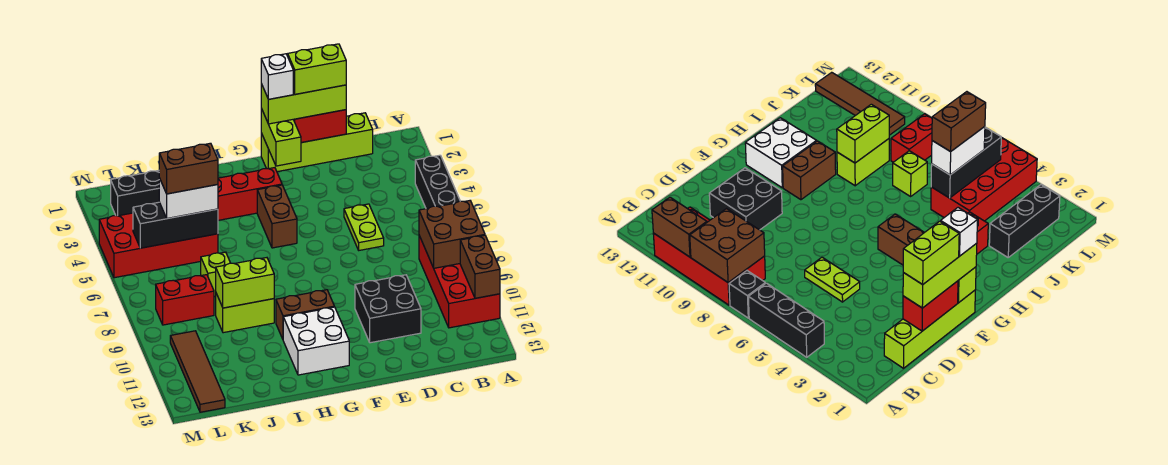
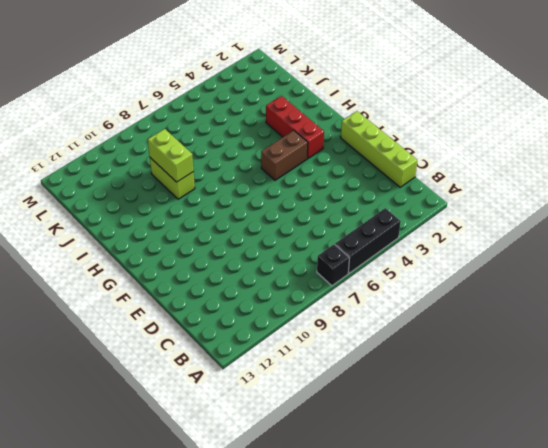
none -> red 2x4 brick [419,236,500,328]
none -> lime 1x2 plate [344,204,384,250]
none -> black 2x2 brick [355,275,421,343]

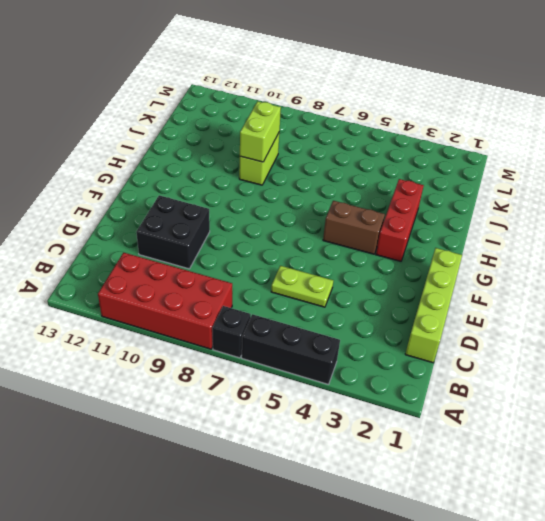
none -> brown 1x2 brick [276,290,334,339]
none -> white 2x2 brick [283,307,349,375]
none -> black 1x3 brick [111,170,159,216]

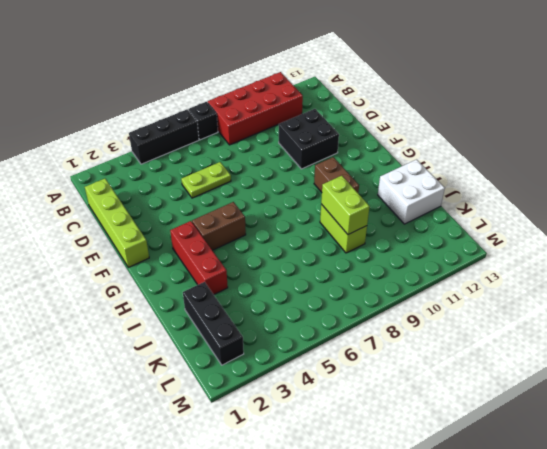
white 2x2 brick [378,160,445,224] -> white 2x2 brick moved to [283,307,349,375]
none -> red 2x4 brick [99,213,218,278]
none -> lime 1x1 brick [201,252,230,297]
none -> red 1x2 brick [156,275,214,325]

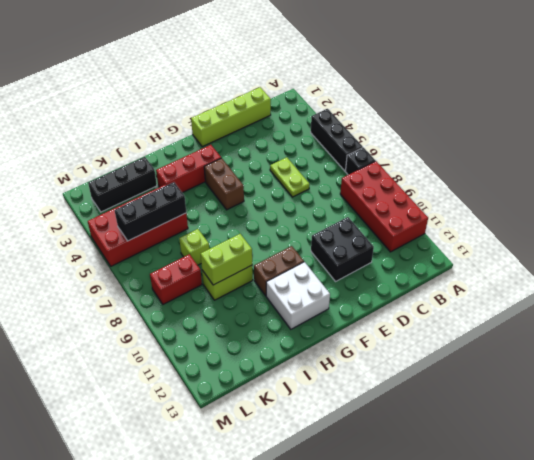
none -> brown 1x4 tile [170,331,225,412]
none -> brown 2x2 brick [419,201,485,268]
none -> brown 1x2 brick [460,235,500,298]

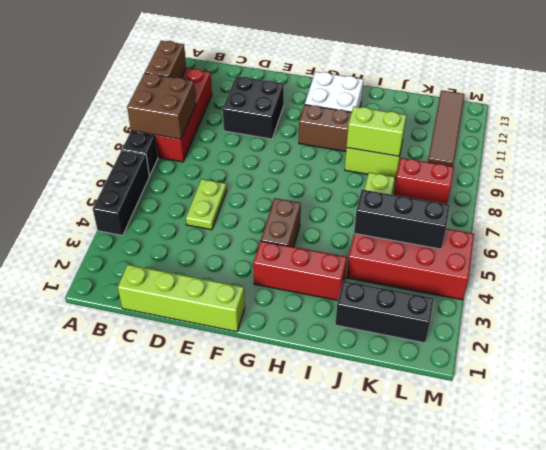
none -> red 1x2 brick [293,110,346,143]
none -> lime 1x2 brick [261,109,301,166]
none -> lime 1x3 brick [261,84,346,124]

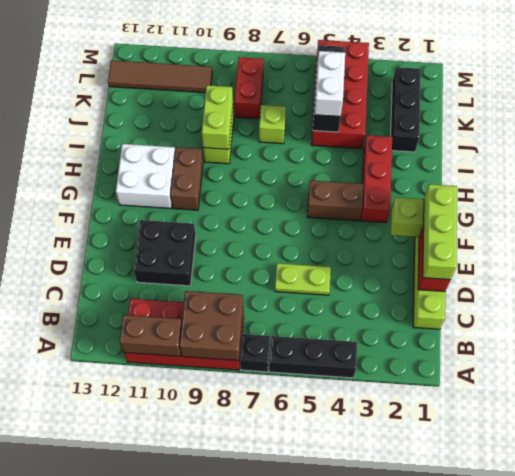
none -> lime 1x2 brick [288,44,346,94]
none -> white 1x1 brick [261,54,293,99]
none -> brown 1x2 brick [159,143,218,194]

